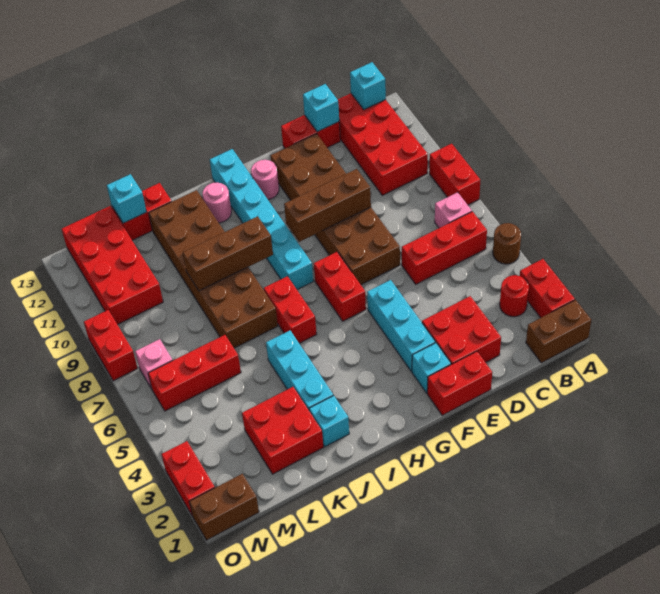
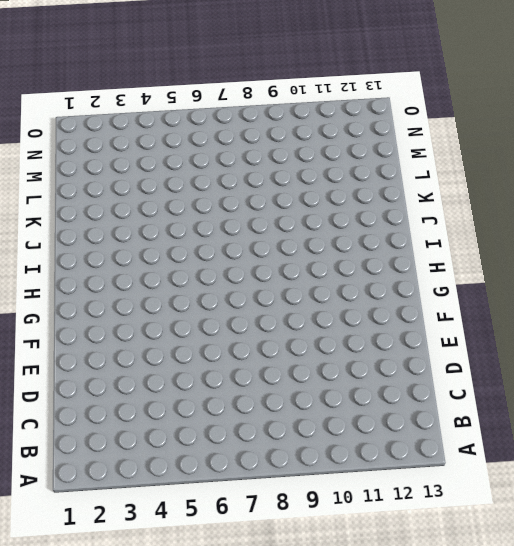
none -> brown 1x2 brick [526,300,591,363]
none -> red 1x2 brick [520,259,575,318]
none -> brown 1x1 round brick [493,223,521,264]
none -> red 1x2 brick [429,144,480,205]

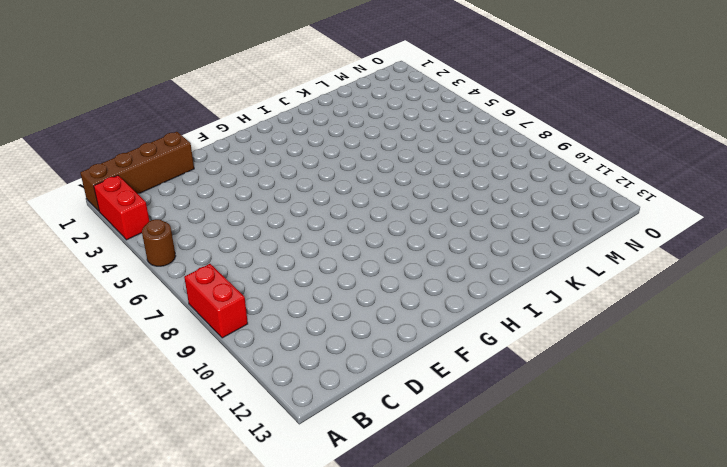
brown 1x4 brick [80,132,194,211] -> brown 1x2 brick [526,300,591,363]
none -> red 1x1 round brick [500,275,529,317]
none -> red 1x3 brick [402,212,487,284]
none -> pink 1x1 brick [435,192,472,228]
none -> red 2x4 brick [338,94,428,195]

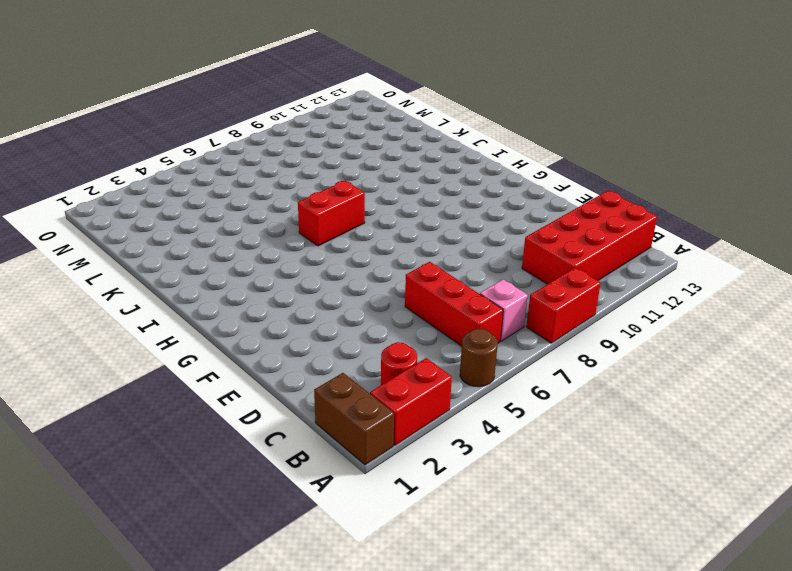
none -> red 2x2 brick [422,296,501,364]
none -> red 1x2 brick [281,115,340,148]
none -> red 1x2 brick [427,351,492,415]
none -> brown 2x6 brick [270,134,400,285]

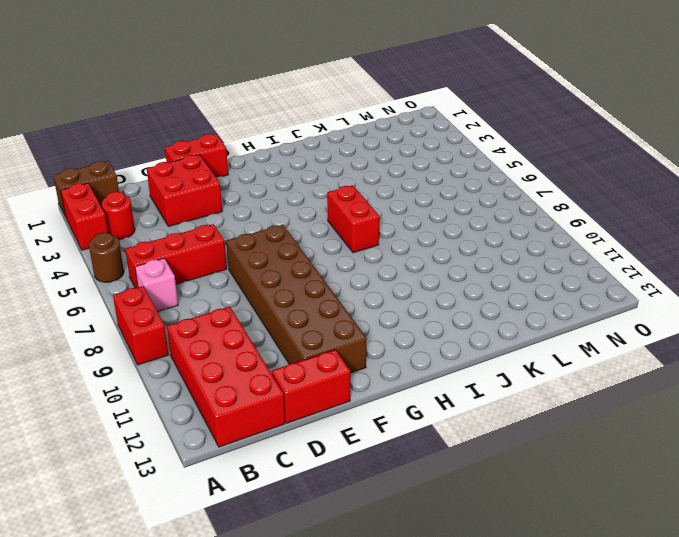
none -> cyan 1x1 brick [412,343,451,393]
none -> cyan 1x3 brick [367,280,435,372]
none -> red 1x2 brick [314,252,366,321]
none -> pink 1x1 round brick [251,160,279,200]

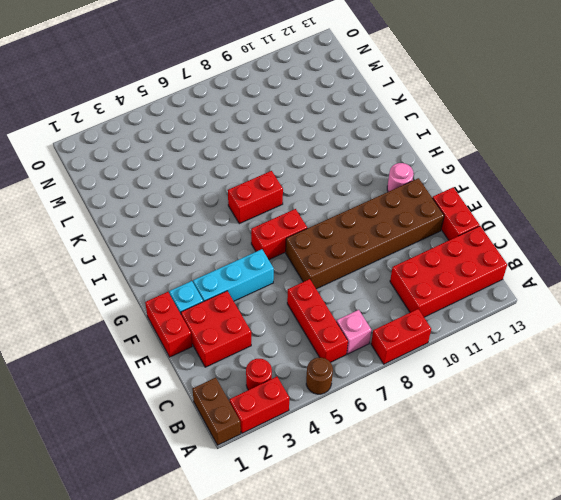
none -> cyan 1x6 brick [210,149,313,289]
none -> pink 1x1 round brick [203,183,231,223]
none -> cyan 1x1 brick [309,395,349,447]
none -> cyan 1x3 brick [266,331,333,410]

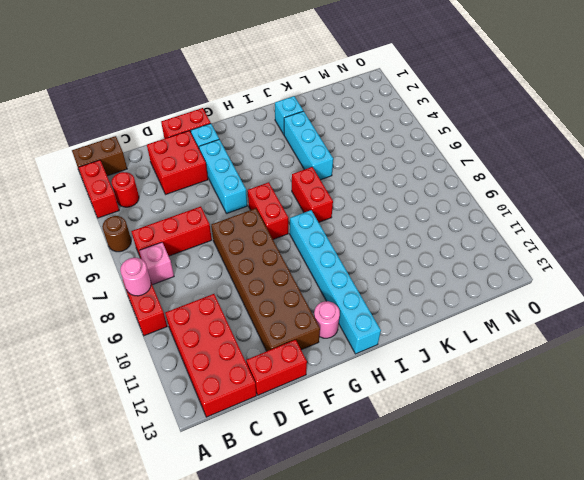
pink 1x1 round brick [120,258,151,296] -> pink 1x1 round brick moved to [203,183,231,223]
none -> brown 2x6 brick [149,190,278,348]
none -> red 2x2 brick [242,387,323,474]
none -> red 1x2 brick [112,183,172,240]
none -> red 1x3 brick [148,335,241,411]

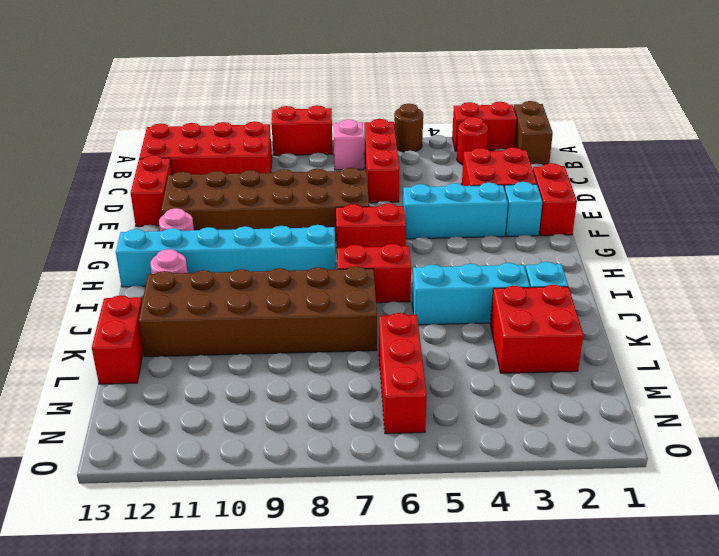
none -> red 2x4 brick [62,206,163,325]
none -> brown 1x2 brick [189,474,259,540]
none -> pink 1x1 brick [135,339,173,389]
none -> red 1x2 brick [161,441,215,516]

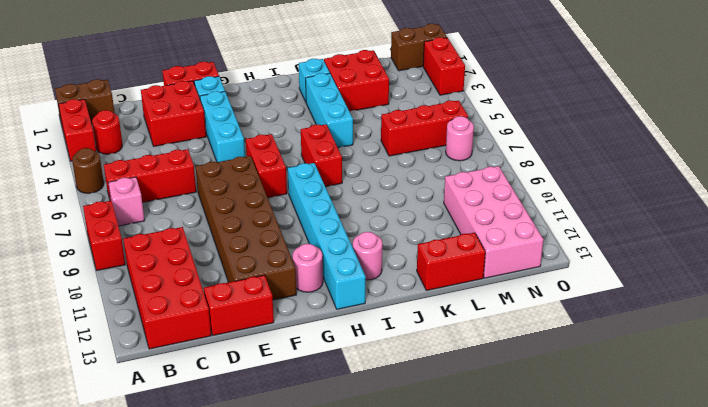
pink 2x4 brick [444,166,544,278] -> red 2x4 brick [62,206,163,325]
pink 1x1 round brick [446,116,474,161] -> pink 1x1 brick [135,339,173,389]
none -> brown 2x6 brick [149,190,278,348]
none -> red 1x2 brick [84,310,138,381]
none -> cyan 1x1 brick [350,62,386,110]
none -> cyan 1x1 brick [303,84,339,132]

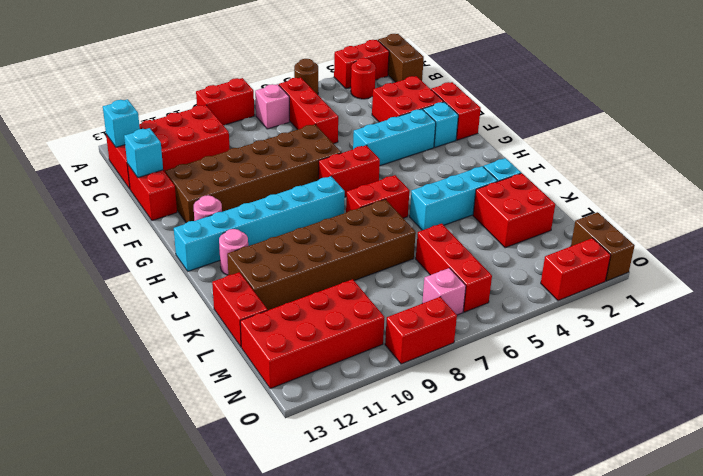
none -> brown 1x3 brick [284,169,371,242]
none -> brown 1x3 brick [183,216,273,291]
none -> cyan 1x1 brick [107,174,147,223]

